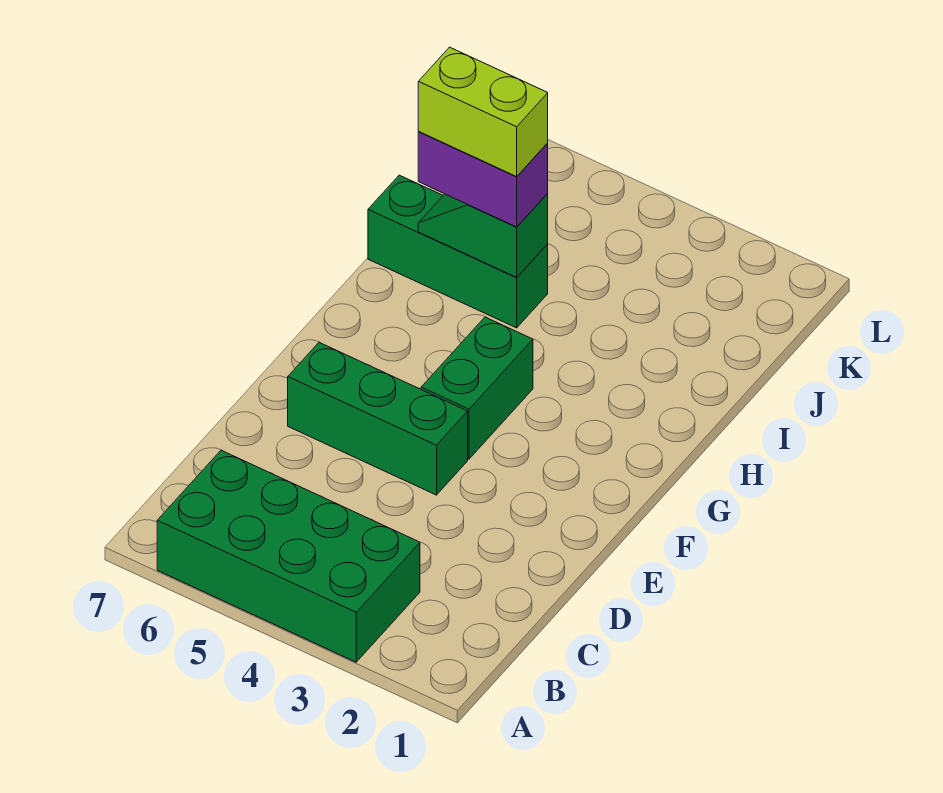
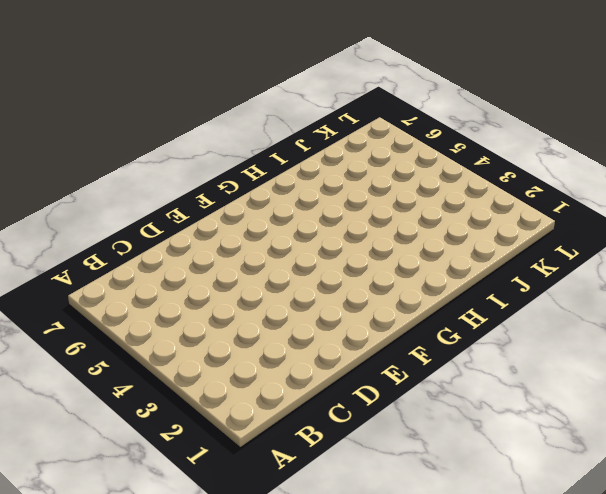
none -> green 2x4 brick [157,450,420,662]
none -> green 1x3 brick [288,343,468,495]

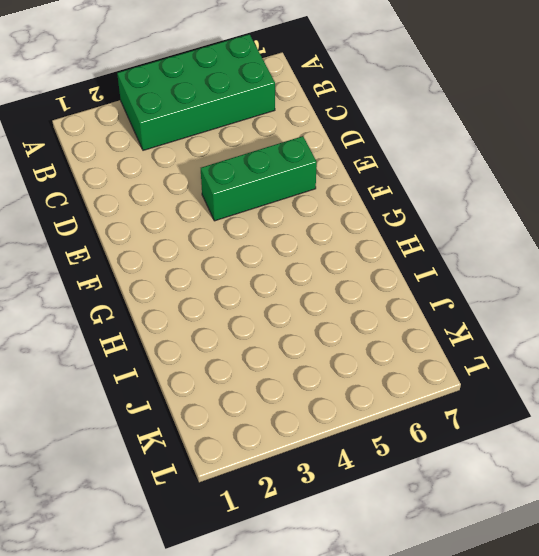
none -> green 1x2 brick [421,317,533,459]
none -> green 1x3 brick [368,175,548,328]

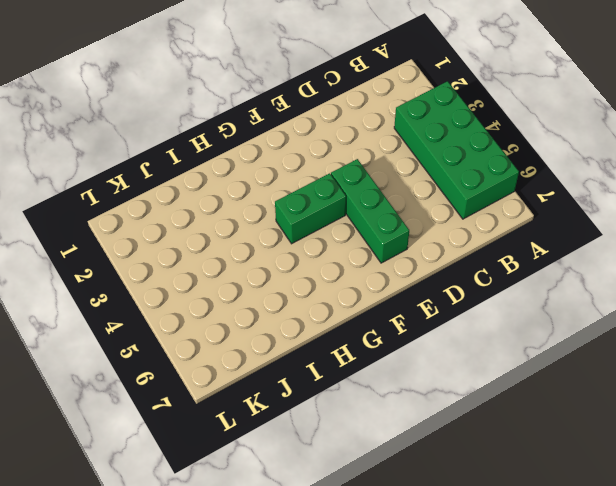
none -> green 1x3 brick [368,175,548,328]
none -> green 1x2 slope [418,194,548,277]

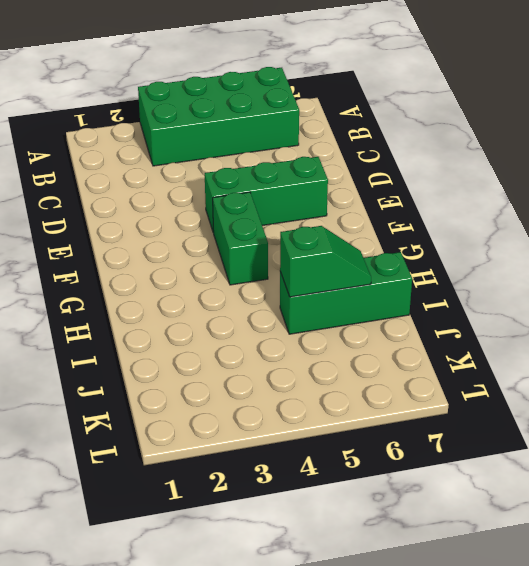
none -> purple 1x2 brick [418,132,548,227]
none -> lime 1x2 brick [418,47,548,177]

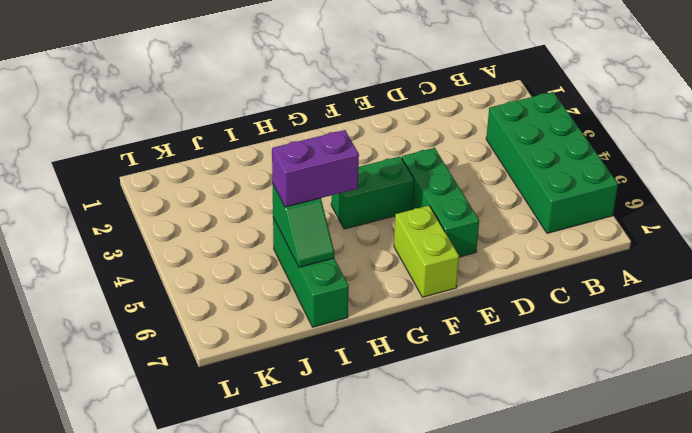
lime 1x2 brick [394,206,459,297] -> lime 1x2 brick moved to [418,47,548,177]
purple 1x2 brick [272,130,359,207] -> purple 1x2 brick turned to [418,132,548,227]

